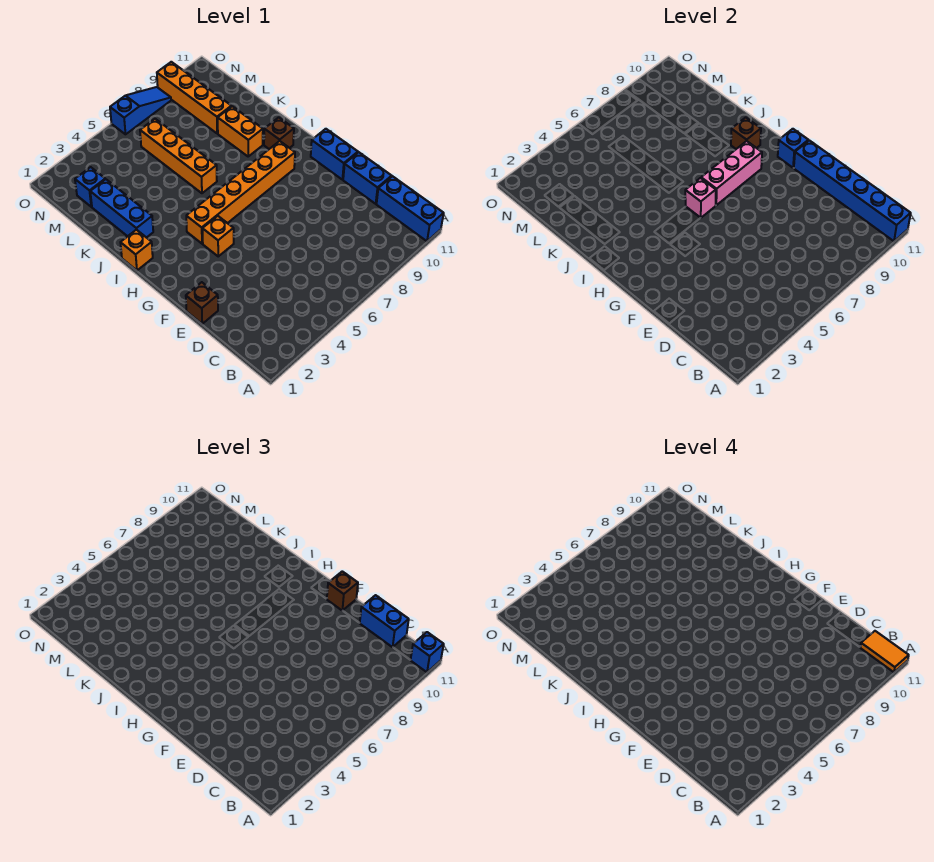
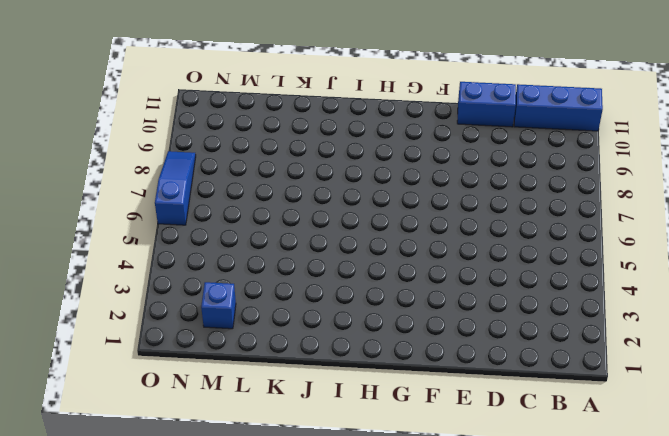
none -> brown 1x1 brick [186,282,218,324]
none -> blue 1x2 brick [311,129,358,180]
none -> orange 1x1 brick [202,216,234,256]

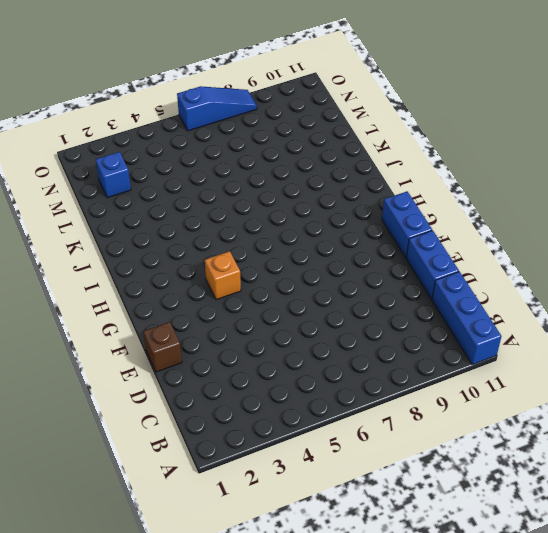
none -> orange 1x6 brick [186,141,295,244]
none -> orange 1x1 brick [120,230,153,270]
none -> brown 1x1 brick [264,117,294,149]

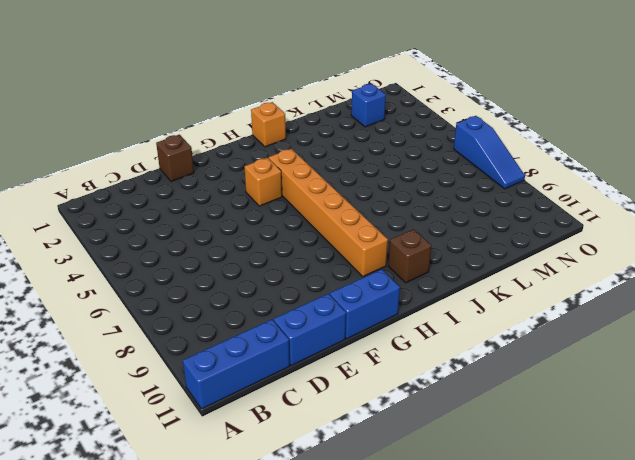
none -> blue 1x3 brick [90,179,153,238]
none -> orange 1x4 brick [140,119,217,193]
none -> orange 1x2 brick [218,106,263,156]

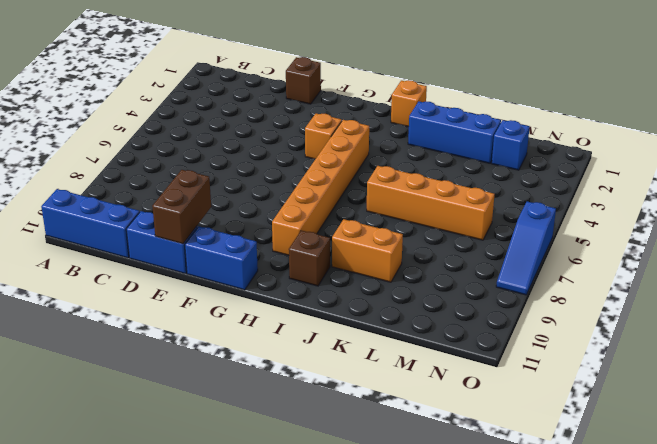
brown 1x2 brick [152,170,211,244] -> blue 1x6 brick [794,140,911,241]
none -> orange 1x4 brick [157,62,231,133]
none -> blue 1x1 brick [778,129,808,168]
none -> pink 1x1 brick [685,178,716,218]

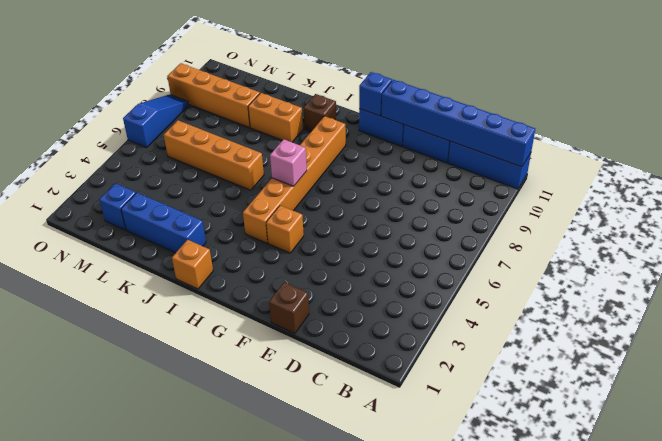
none -> pink 1x3 brick [701,141,762,205]
none -> brown 1x1 brick [731,117,761,149]
none -> blue 1x1 brick [411,632,444,672]

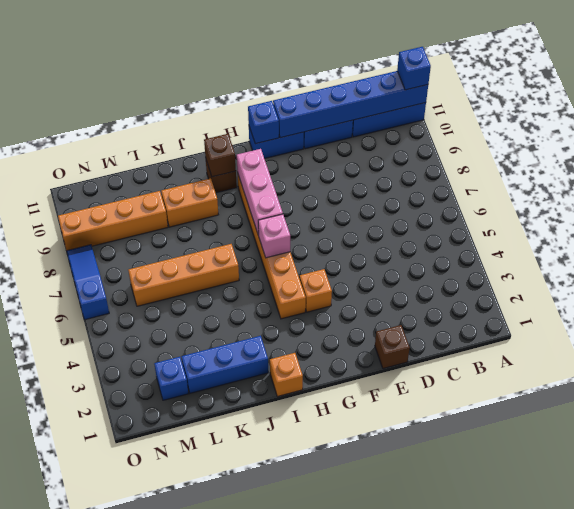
none -> blue 1x2 brick [360,595,409,647]
none -> brown 1x1 brick [327,571,358,611]
none -> orange 1x2 tile [860,631,909,672]

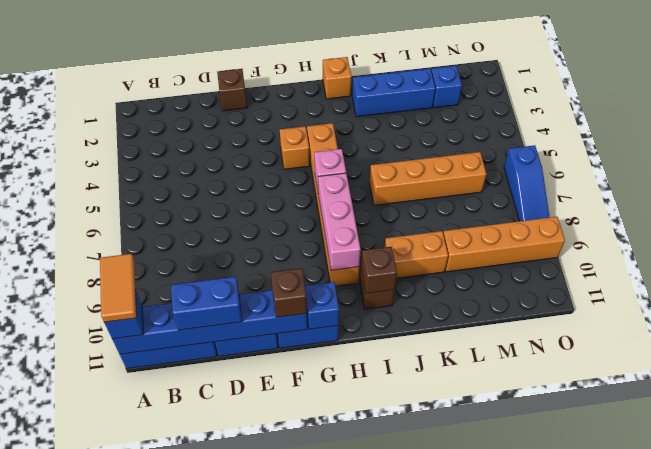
orange 1x2 tile [100,254,137,322] -> orange 1x2 tile turned to [860,631,909,672]

